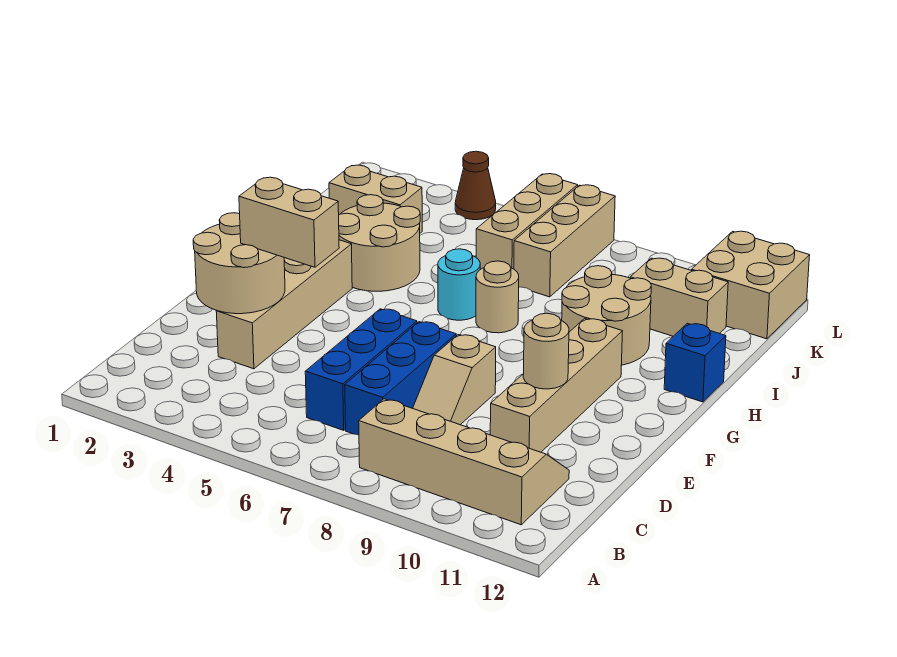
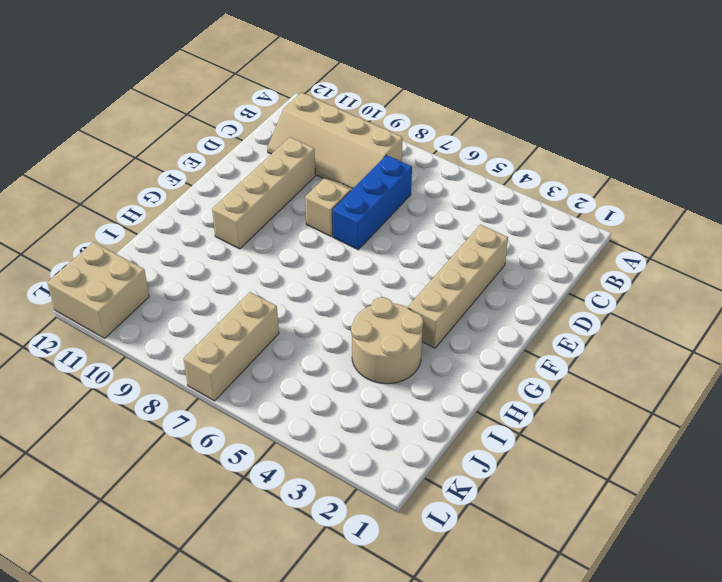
none -> blue 1x3 brick [305,309,417,430]
none -> cyan 1x1 round brick [438,249,480,320]
none -> tan 1x1 round brick [476,261,519,333]

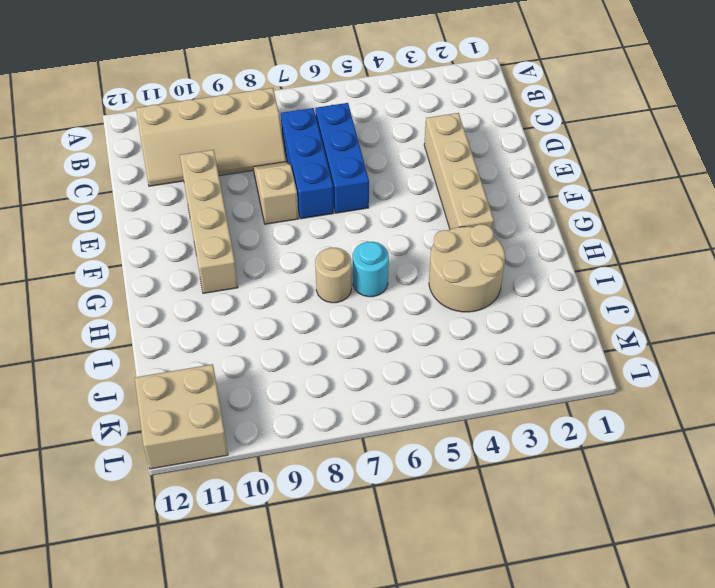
none -> tan 2x2 round brick [562,266,651,365]
none -> blue 1x1 brick [664,323,726,402]
none -> tan 1x2 brick [329,165,422,233]

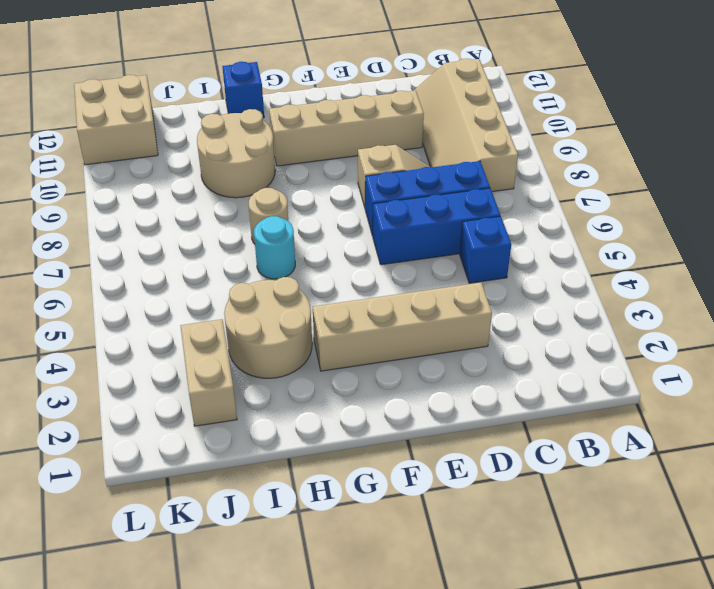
blue 1x1 brick [460,216,511,283] -> none
none -> tan 1x3 brick [476,174,578,269]
none -> tan 1x3 brick [514,185,615,297]
none -> tan 1x2 brick [630,258,728,336]

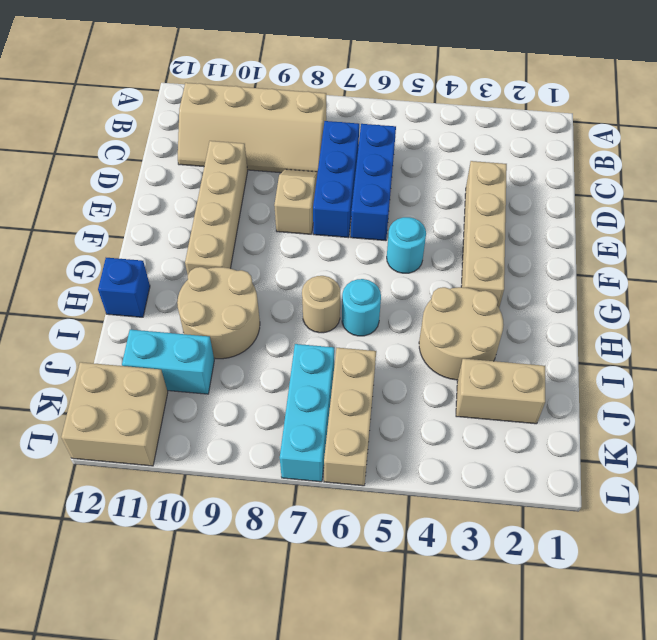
cyan 1x1 round brick [387,217,426,273] -> none
cyan 1x3 brick [280,344,334,482] -> tan 1x3 brick [514,185,615,297]
cyan 1x2 brick [122,330,214,394] -> tan 1x2 brick [630,258,728,336]
none -> brown 1x1 cone [455,151,496,220]
none -> tan 2x2 round brick [193,213,285,314]
none -> tan 1x1 round brick [523,313,569,389]

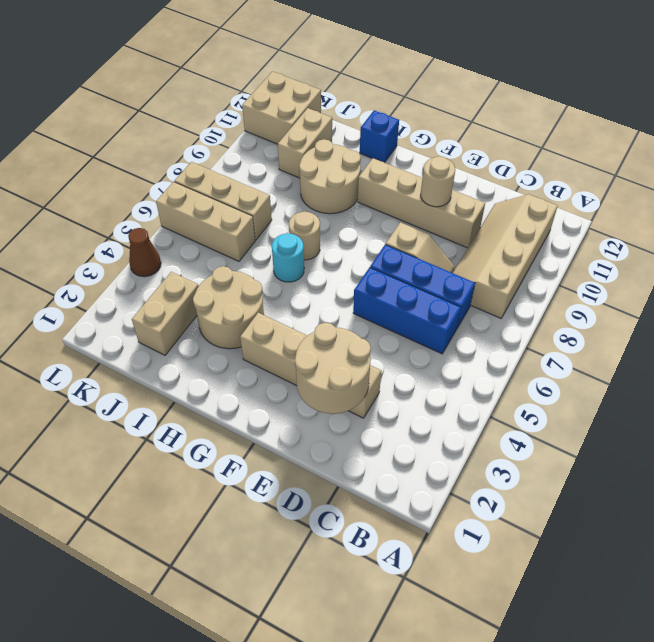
none -> tan 1x2 brick [239,177,339,267]

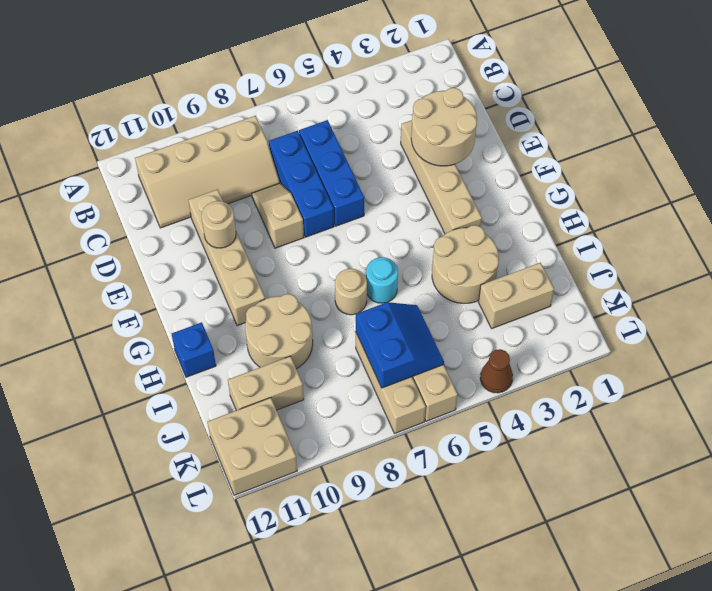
blue 2x2 slope [356,302,444,388] -> none
none -> tan 1x2 brick [239,177,339,267]

